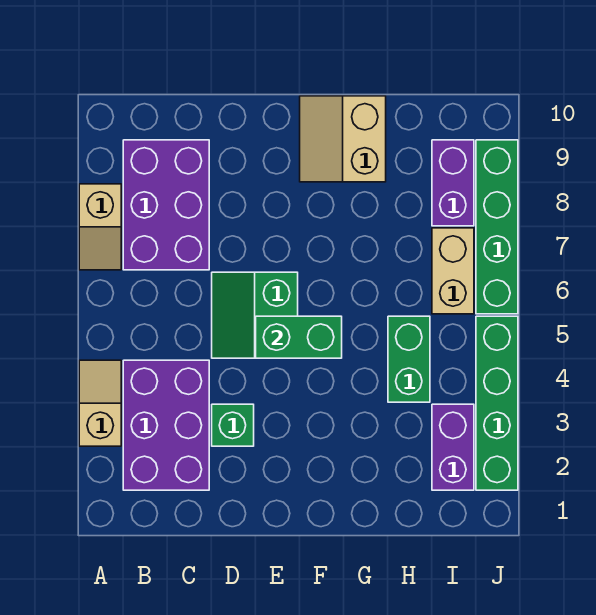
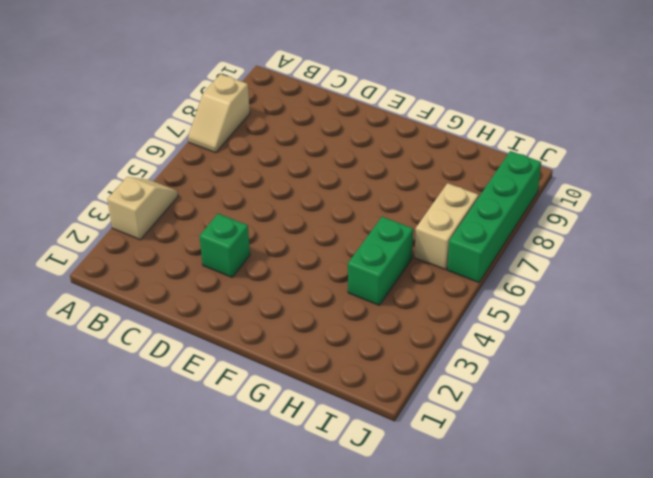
none -> purple 2x3 brick [123,360,209,490]
none -> purple 2x3 brick [123,140,209,270]
none -> green 2x2 slope [212,272,298,358]

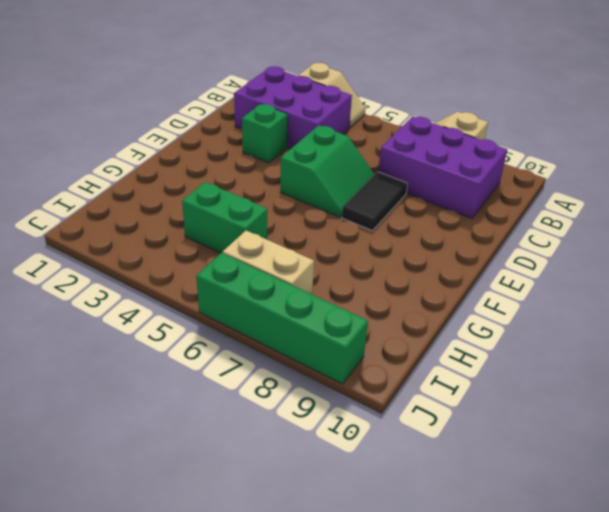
green 2x2 slope [280,125,375,217] -> green 2x2 slope turned to [212,272,298,358]
black 1x2 tile [342,172,407,231] -> none
none -> tan 2x2 slope [300,96,386,182]
none -> purple 1x2 brick [432,404,474,490]
none -> purple 1x2 brick [432,140,474,226]

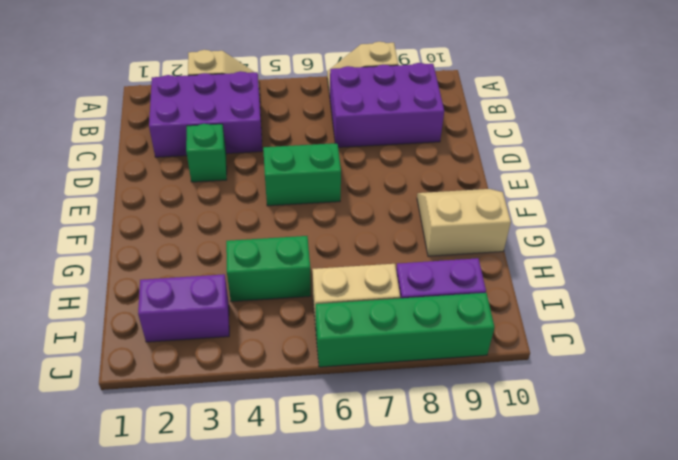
none -> green 1x4 brick [476,316,518,490]
none -> green 1x2 brick [256,316,342,358]

